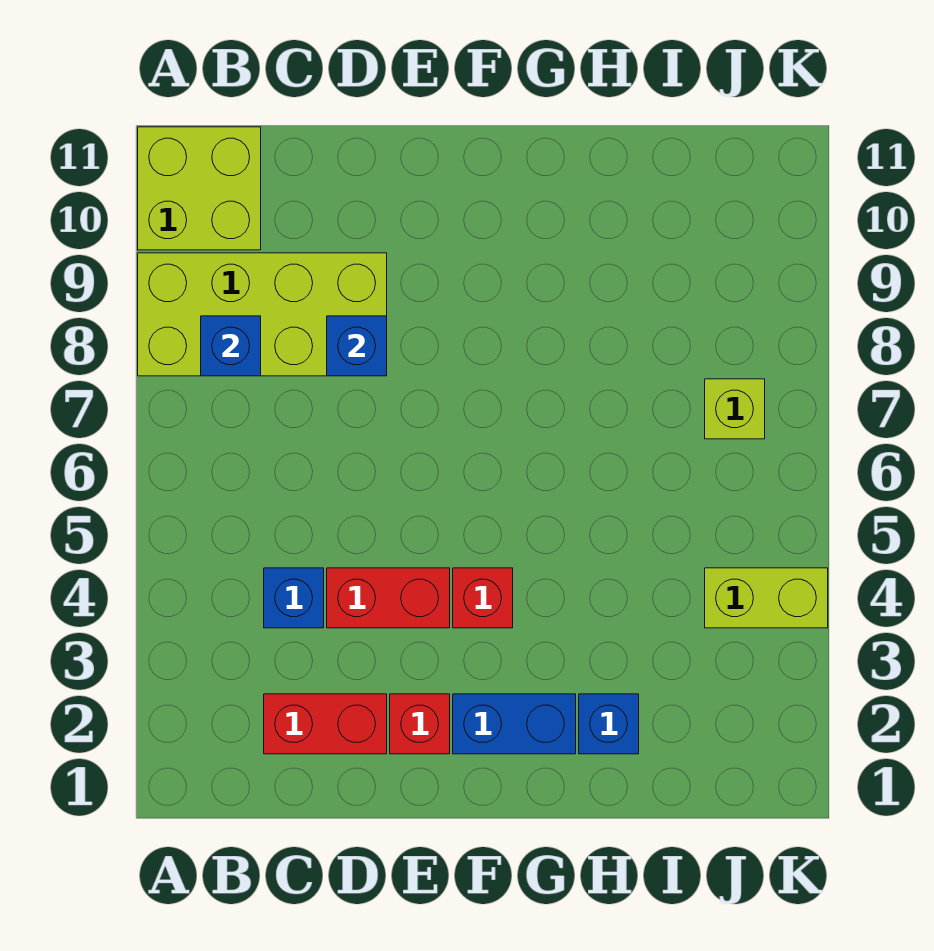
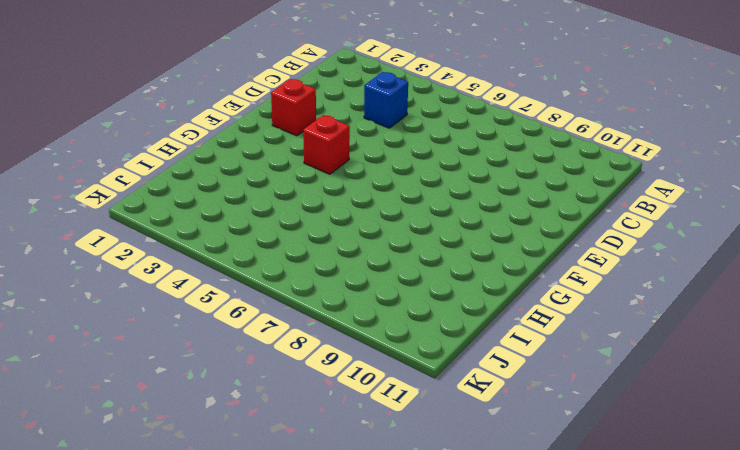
none -> lime 2x4 brick [138,253,387,376]
none -> lime 2x2 brick [138,127,261,250]
none -> red 1x2 brick [264,694,387,754]

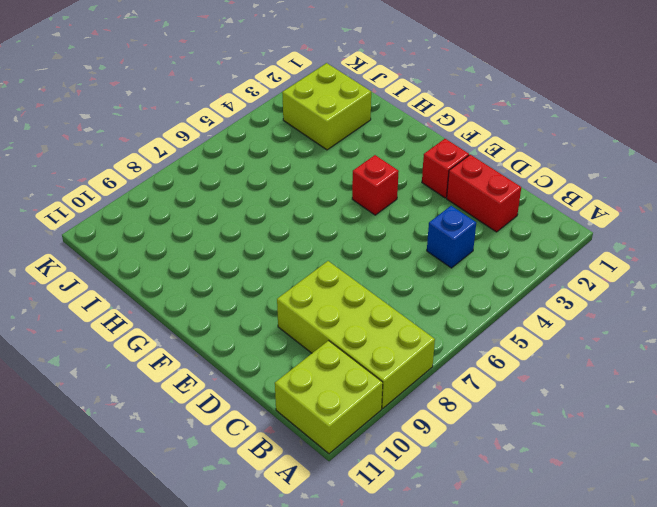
lime 2x2 brick [282,63,371,150] -> none
none -> red 1x2 brick [327,568,450,628]
none -> blue 1x2 brick [453,694,576,754]
none -> blue 1x1 brick [579,694,639,754]

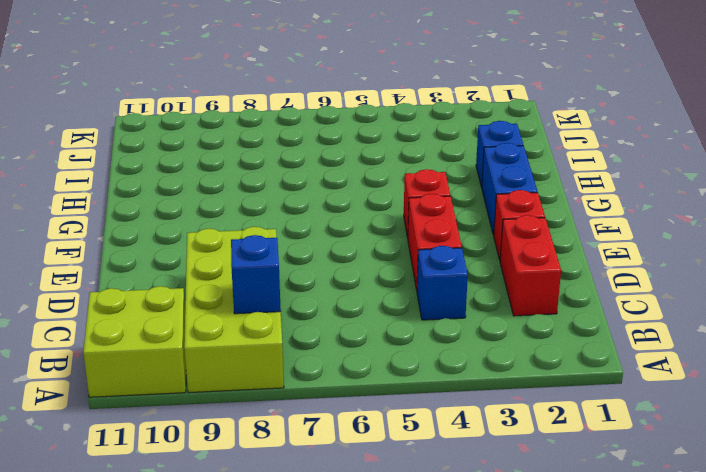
none -> lime 1x2 brick [705,568,828,628]
none -> lime 1x1 brick [705,379,765,439]
none -> blue 1x1 brick [327,316,387,376]

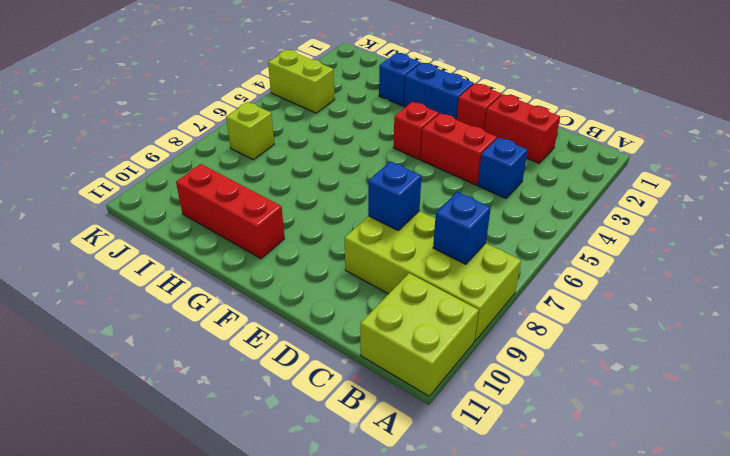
red 1x3 brick [176,164,285,259] -> none

